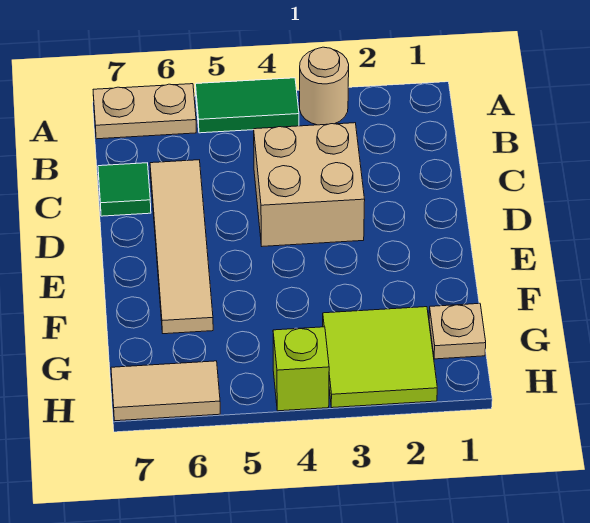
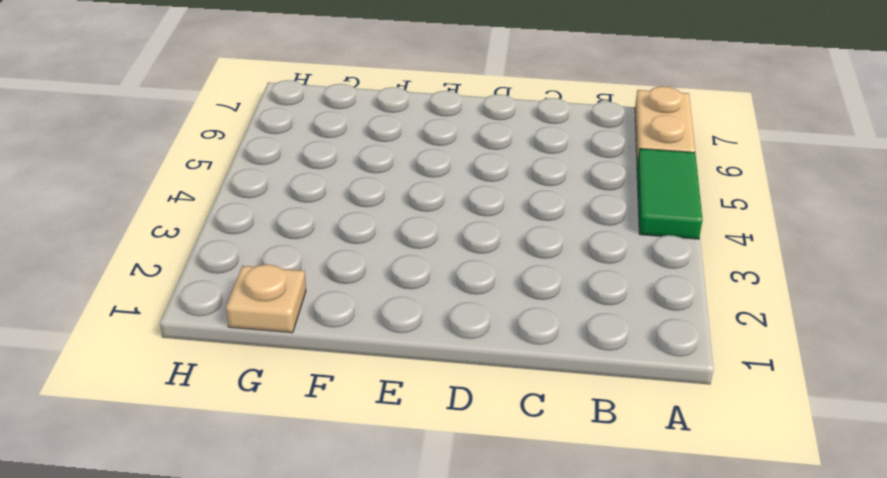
none -> tan 1x1 round brick [300,47,349,125]
none -> tan 2x2 brick [254,123,365,246]

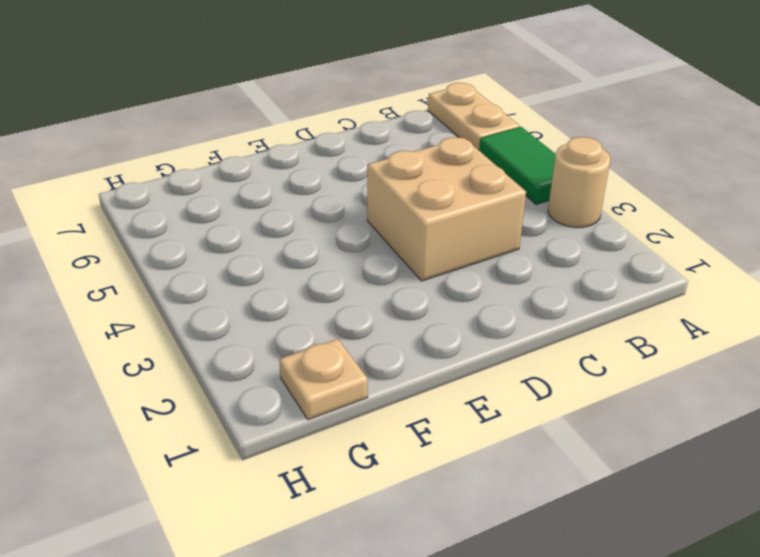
none -> tan 1x4 tile [150,160,213,334]
none -> green 1x1 tile [98,163,151,216]

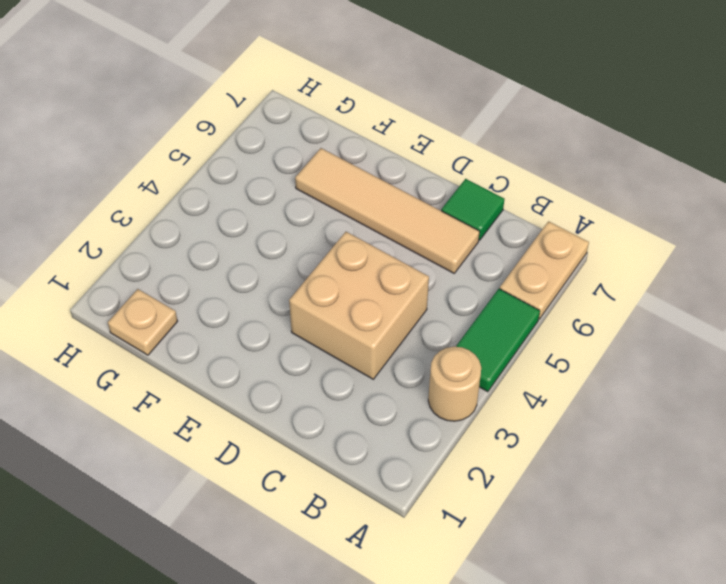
none -> lime 2x2 tile [323,307,437,408]
none -> lime 1x1 brick [273,327,329,411]

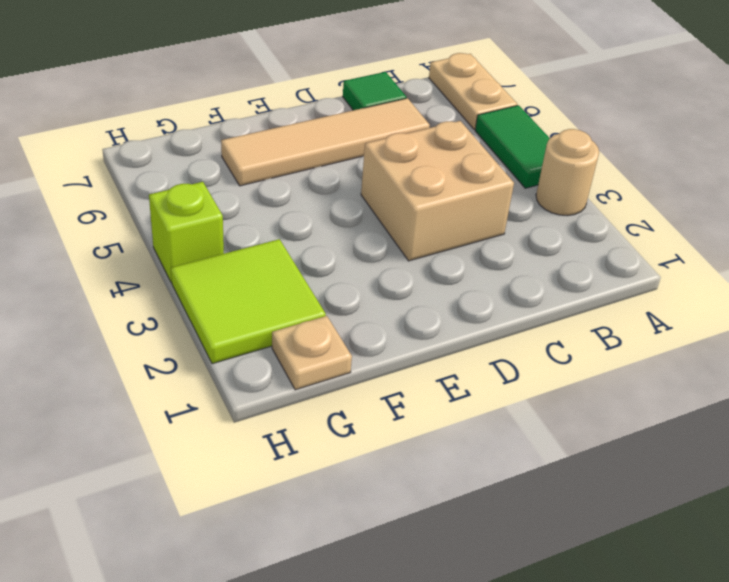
none -> tan 1x2 tile [111,361,220,421]

